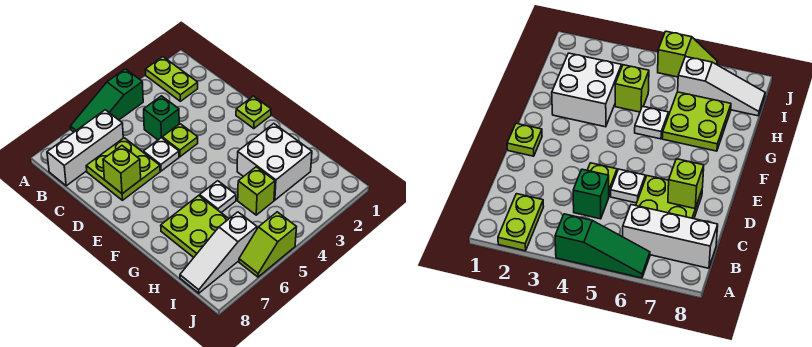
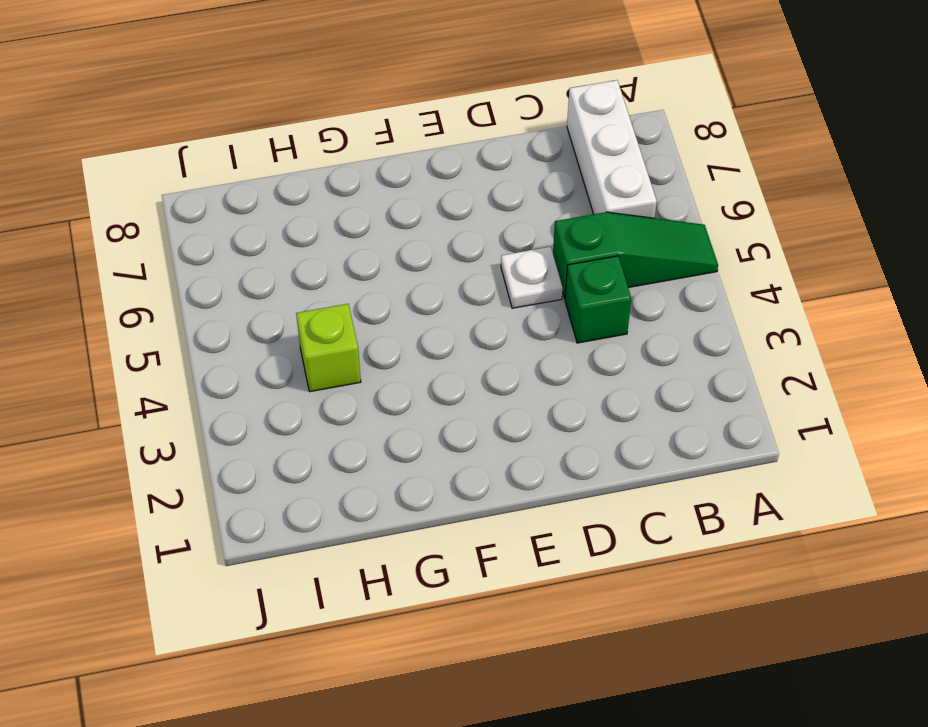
green 1x3 slope [553,212,718,299] -> green 1x3 slope turned to [70,69,143,132]
none -> lime 1x2 plate [146,57,198,101]
none -> lime 2x2 plate [86,138,160,200]
none -> lime 1x1 plate [162,124,198,157]

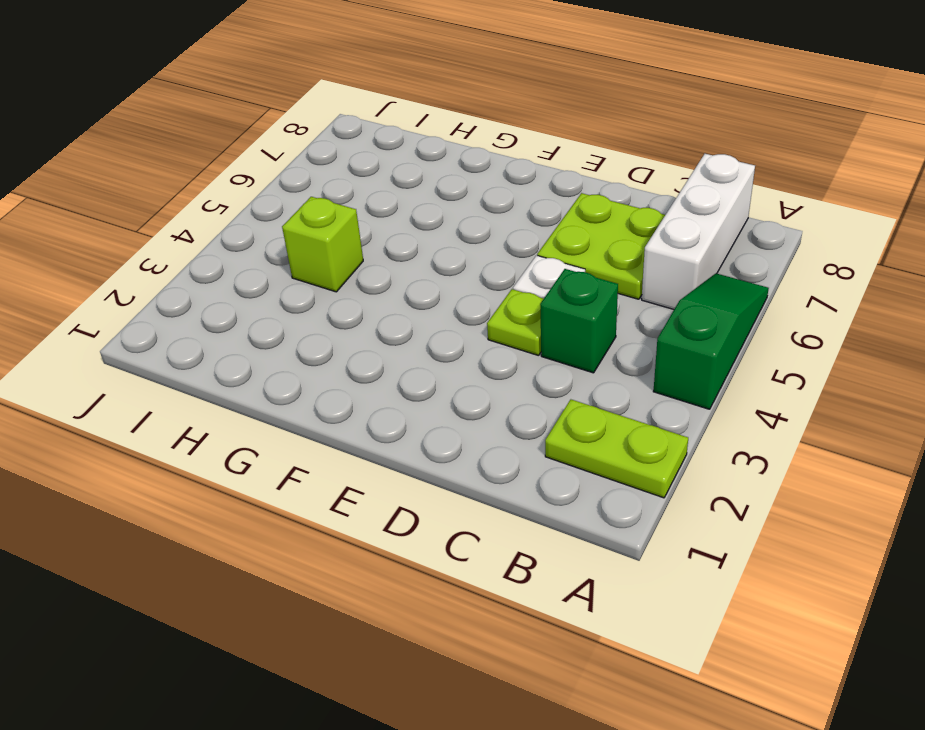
none -> lime 1x1 plate [236,96,271,129]
none -> white 2x2 brick [237,124,312,200]
none -> white 1x1 plate [200,181,236,213]

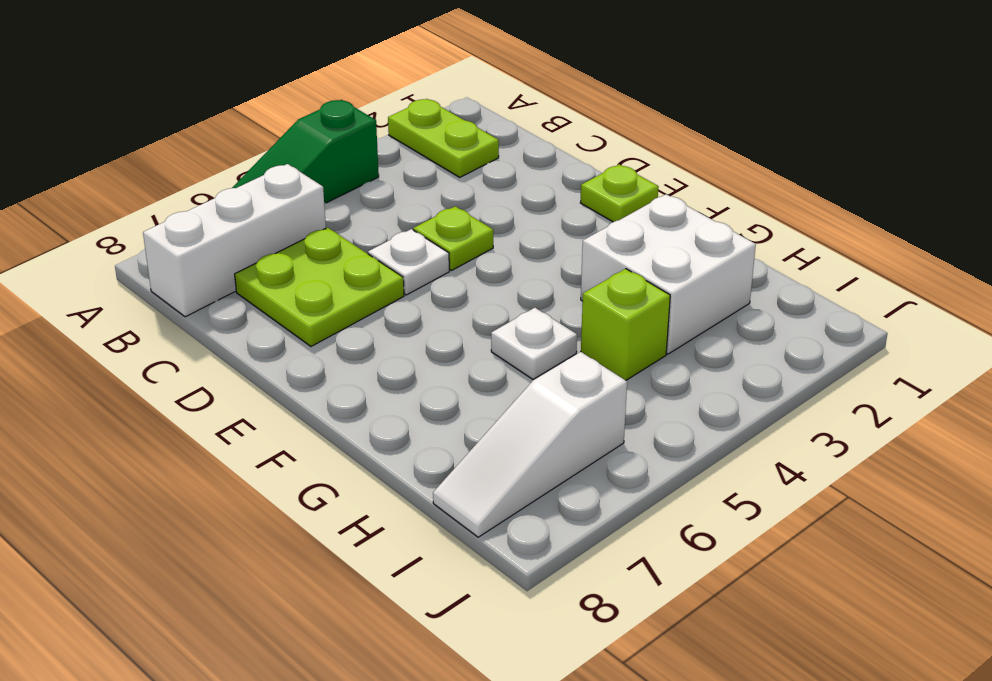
none -> green 1x1 brick [144,96,179,140]
none -> lime 2x2 plate [161,196,229,257]
none -> lime 1x2 slope [239,212,296,277]

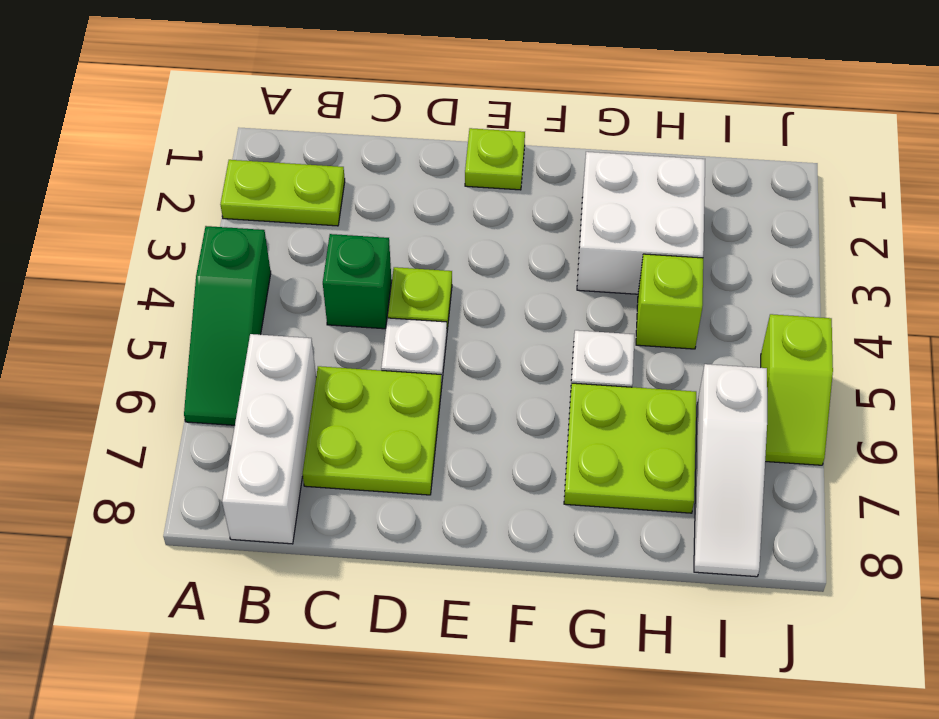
none -> lime 1x1 brick [103,146,141,194]

